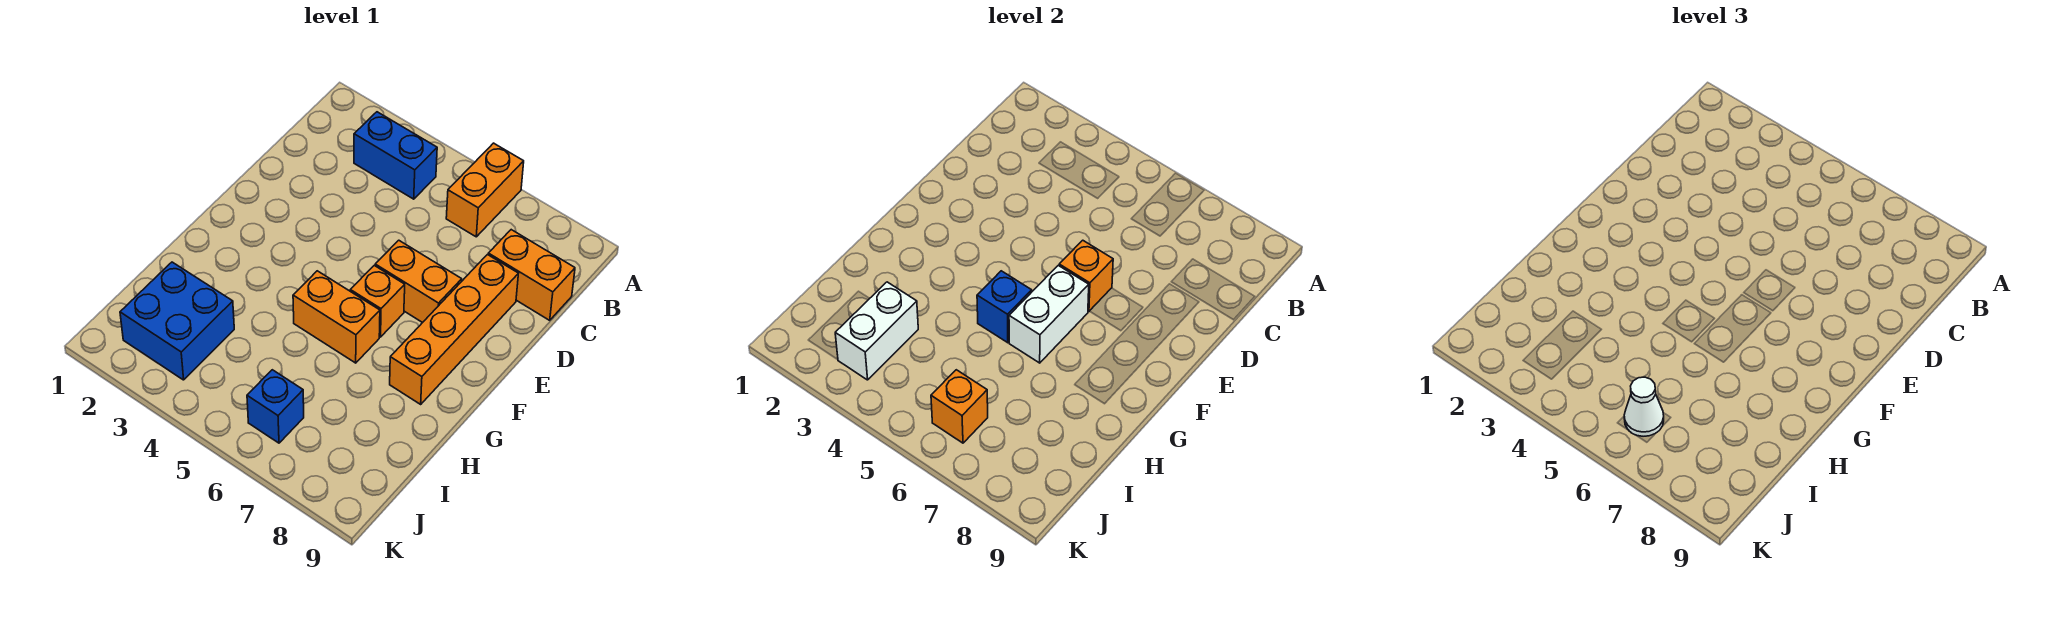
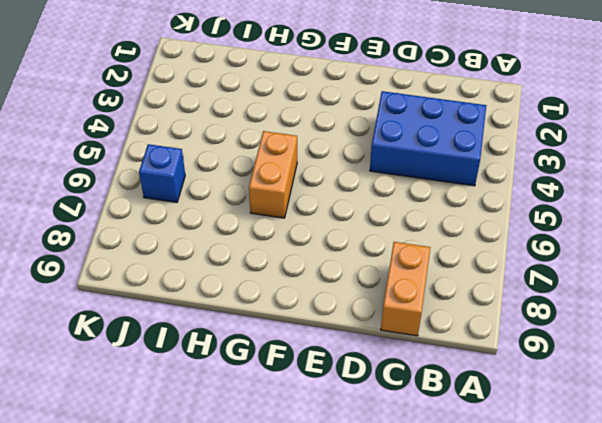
blue 2x3 brick [370,91,486,186] -> blue 1x2 brick [354,112,437,199]
none -> orange 1x2 brick [446,143,524,237]
none -> orange 1x4 brick [390,255,518,404]
none -> orange 1x2 brick [375,240,462,323]

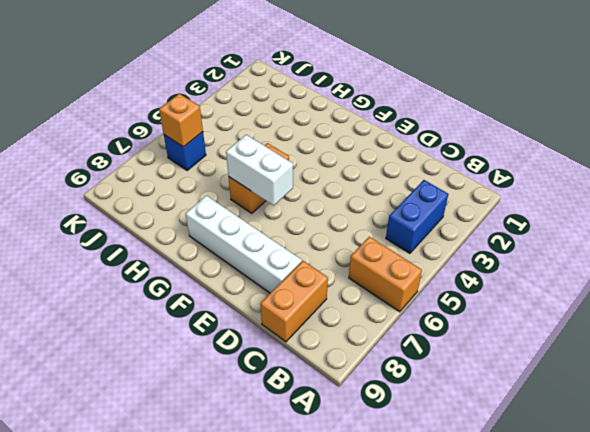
white 1x4 brick [186,196,302,293] -> orange 1x4 brick [390,255,518,404]
none -> orange 1x2 brick [375,240,462,323]
none -> orange 1x1 brick [350,265,405,337]
none -> blue 2x2 brick [120,262,234,380]

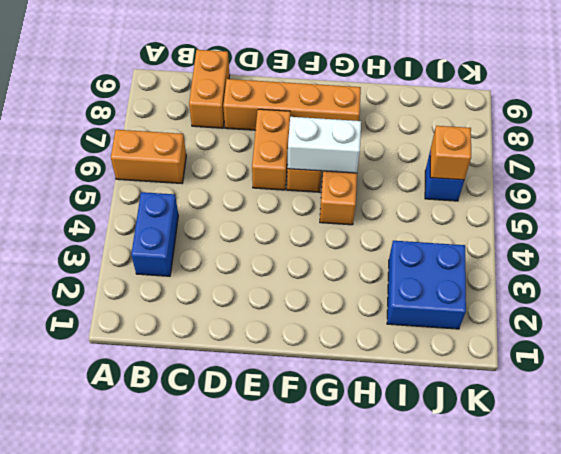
none -> orange 1x1 brick [1059,240,1113,311]
none -> blue 1x1 brick [977,271,1032,343]
none -> white 1x2 brick [835,282,918,380]

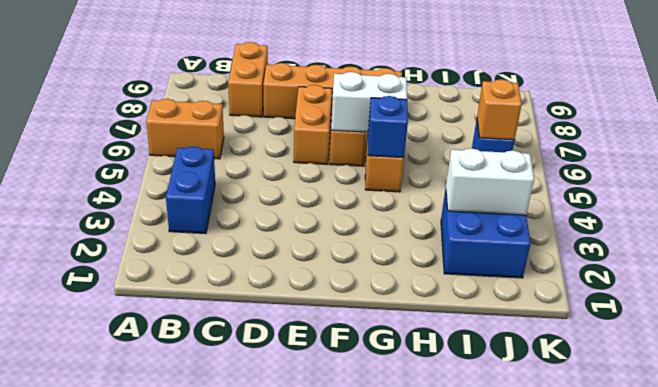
none -> orange 1x1 brick [1059,240,1113,311]
none -> white 1x1 cone [1624,377,1664,436]

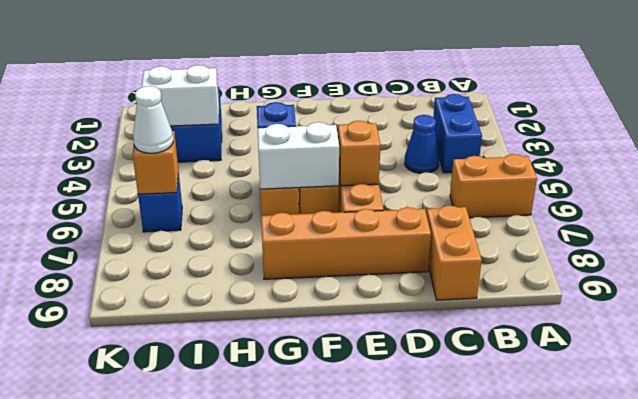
blue 1x1 cone [405,115,439,173] -> none

